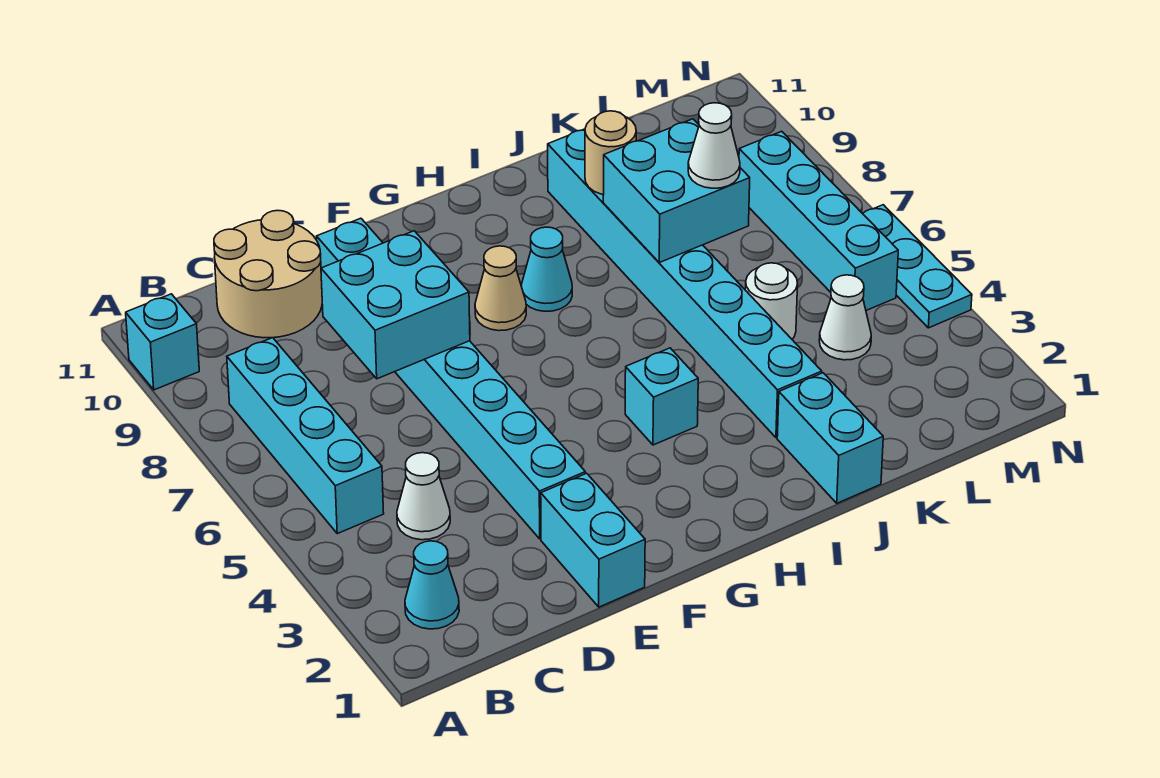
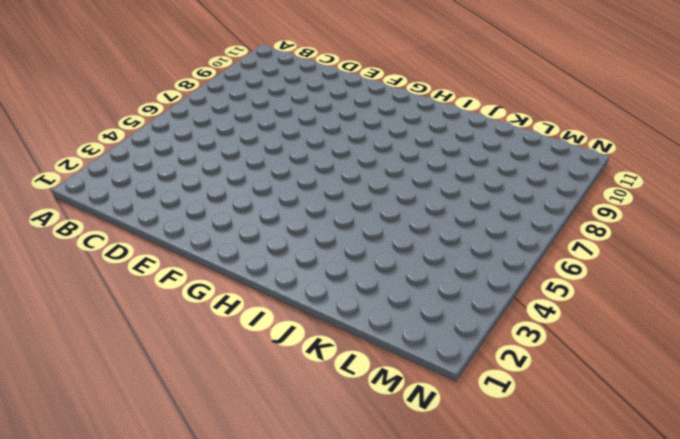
none -> cyan 1x1 brick [126,294,199,390]
none -> cyan 1x1 cone [405,541,459,629]
none -> cyan 1x4 brick [227,338,384,534]

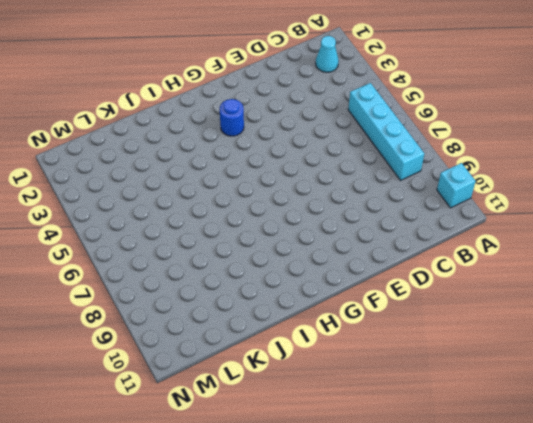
blue 1x1 round brick [220,99,244,136] -> none
none -> white 1x1 cone [397,453,450,540]
none -> tan 2x2 round brick [214,210,322,338]
none -> cyan 1x2 brick [541,473,645,607]

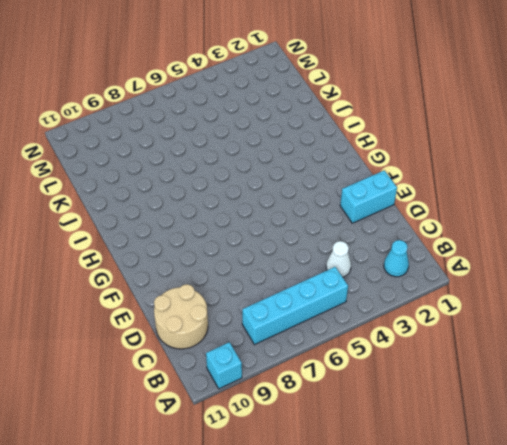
none -> cyan 1x8 brick [317,218,585,539]
none -> tan 1x1 cone [475,246,526,331]
none -> cyan 1x1 brick [625,348,698,445]

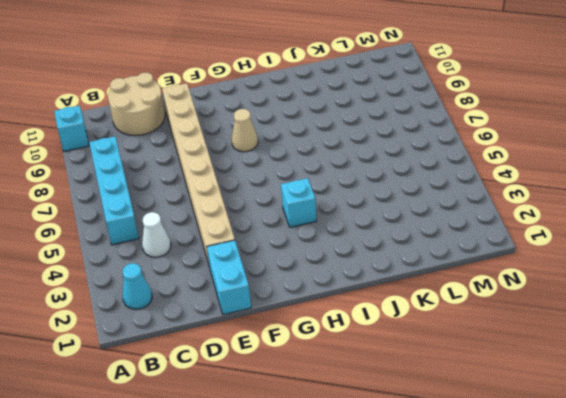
tan 1x8 brick [162,83,235,264] -> cyan 1x8 brick [317,218,585,539]
none -> cyan 1x1 cone [521,227,572,311]
none -> cyan 1x2 brick [777,373,883,503]
none -> cyan 1x8 brick [548,129,822,438]

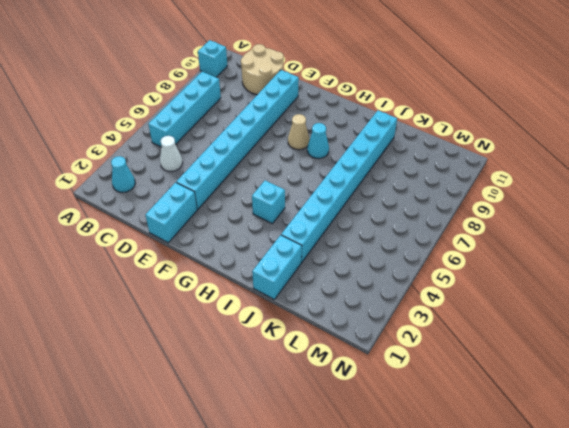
none -> white 1x1 round brick [745,263,798,339]
none -> white 1x1 cone [819,275,871,360]
none -> cyan 1x4 brick [739,131,898,310]

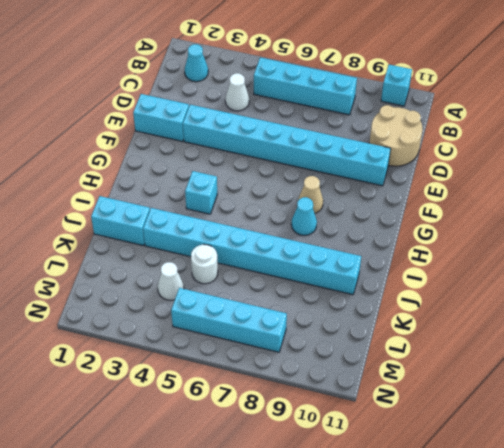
none -> cyan 1x3 plate [862,205,972,328]
none -> cyan 2x2 brick [321,231,470,379]
none -> cyan 2x2 brick [603,119,750,263]

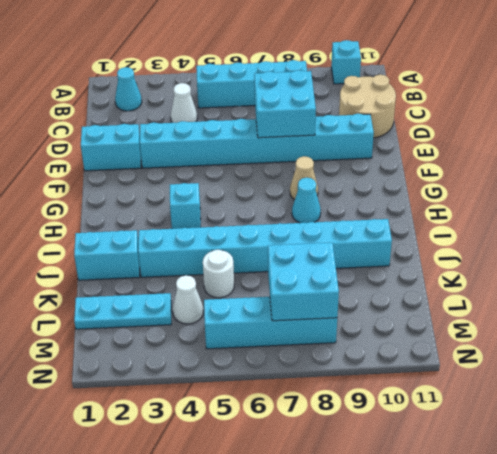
cyan 1x3 plate [74,293,171,329] -> cyan 1x3 plate moved to [862,205,972,328]
cyan 2x2 brick [268,243,339,321] -> cyan 2x2 brick moved to [603,119,750,263]
none -> tan 1x1 round brick [585,111,636,194]
none -> white 1x1 cone [688,103,740,188]

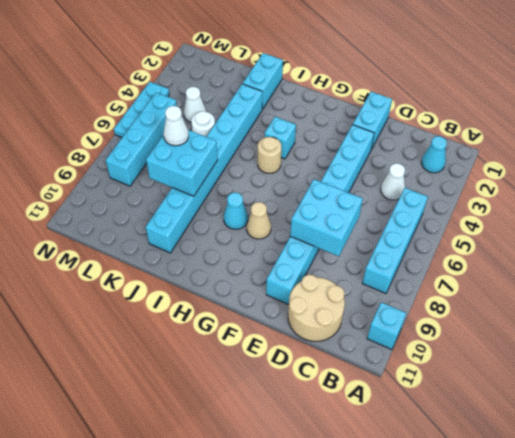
tan 1x1 round brick [258,137,281,173] -> tan 1x1 round brick moved to [585,111,636,194]

